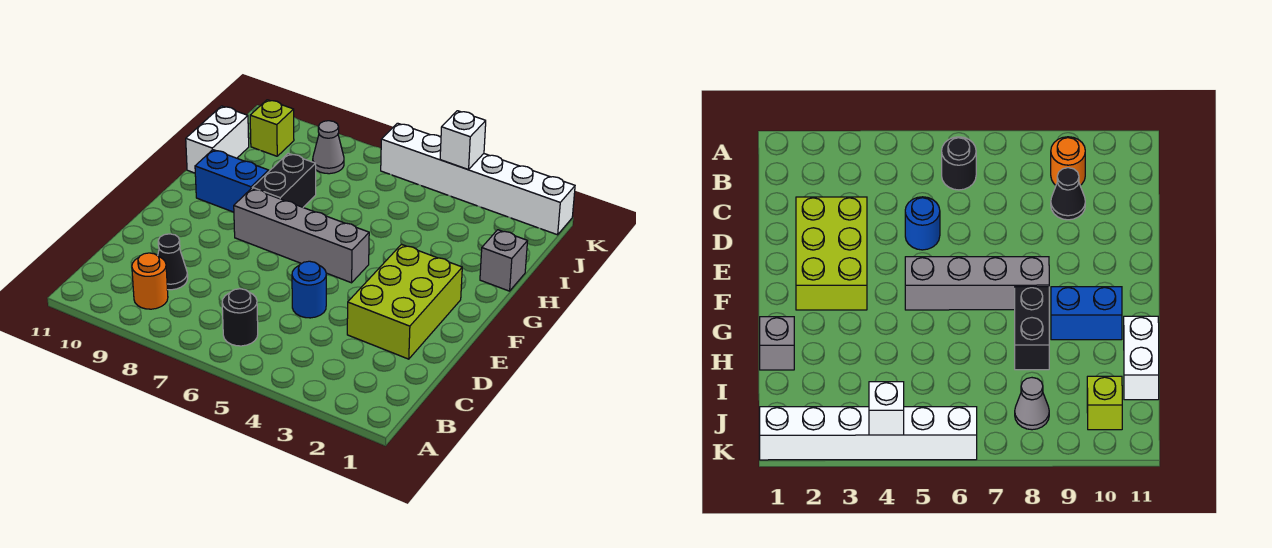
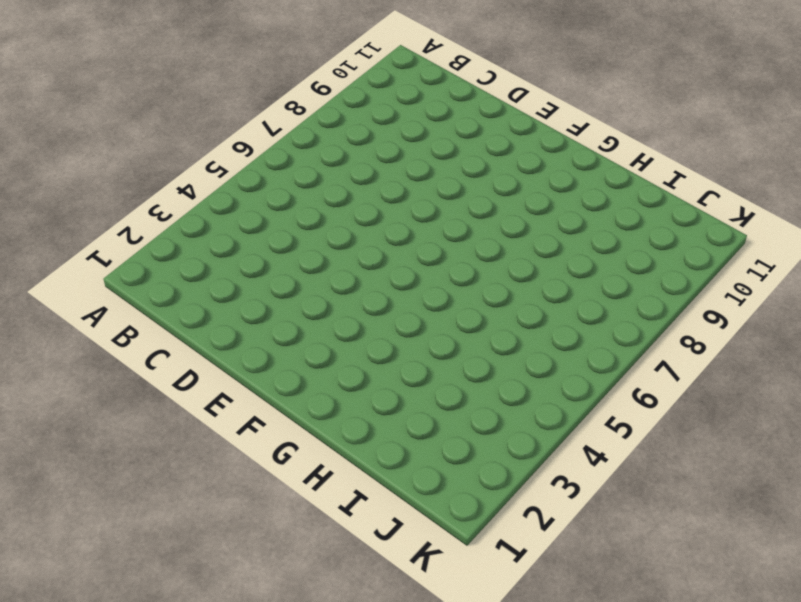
none -> black 1x1 round brick [222,289,258,346]
none -> orange 1x1 round brick [132,253,168,309]
none -> black 1x1 cone [158,234,188,290]

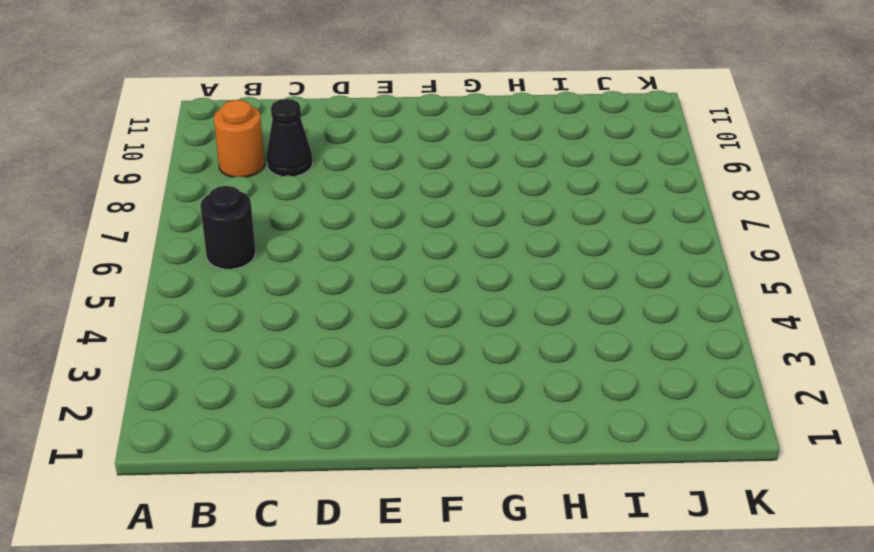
none -> lime 2x3 brick [347,244,462,359]
none -> blue 1x1 round brick [292,261,326,318]
none -> grey 1x4 brick [234,188,369,283]

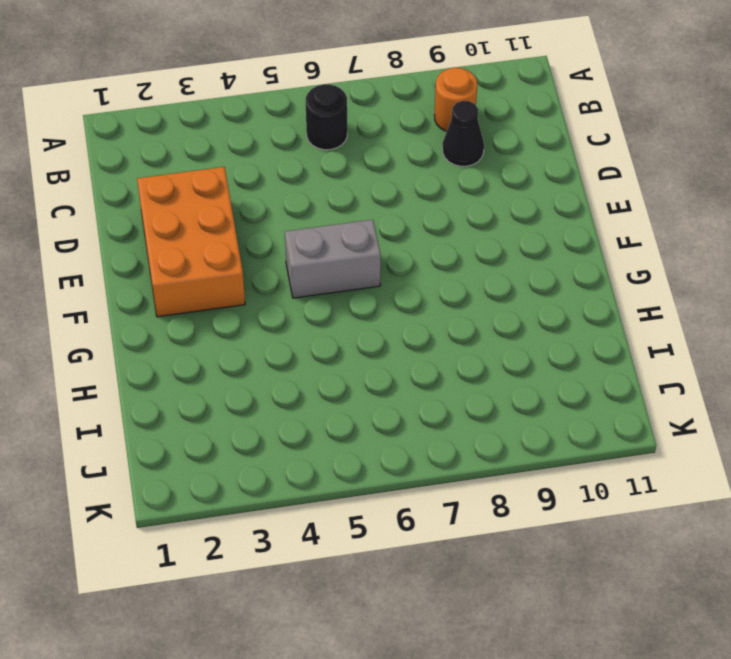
orange 2x3 brick [137,167,245,317] -> lime 2x3 brick [347,244,462,359]
grey 1x2 brick [285,220,381,298] -> grey 1x4 brick [234,188,369,283]
none -> blue 1x1 round brick [292,261,326,318]
none -> black 1x2 brick [253,153,316,207]
none -> blue 1x2 brick [195,150,269,212]

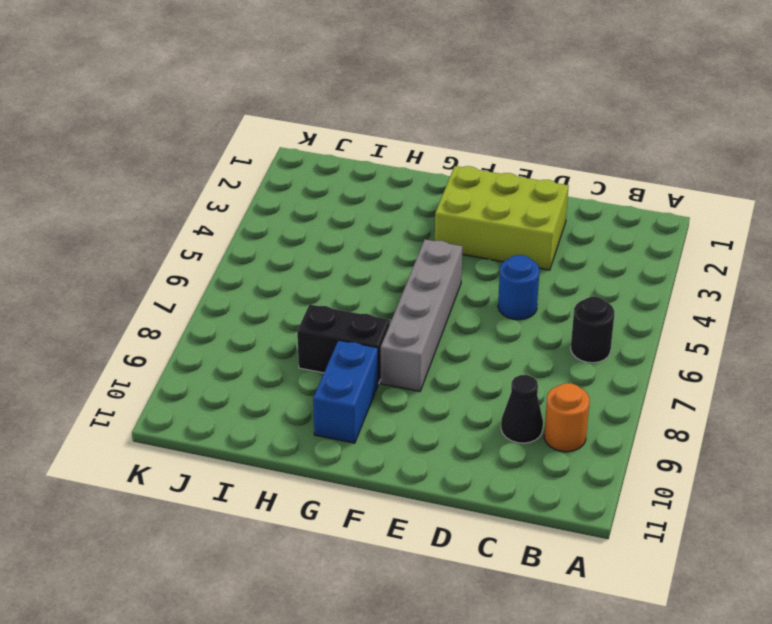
none -> grey 1x1 brick [480,230,527,291]
none -> white 1x2 brick [186,106,249,173]
none -> grey 1x1 cone [313,121,344,174]

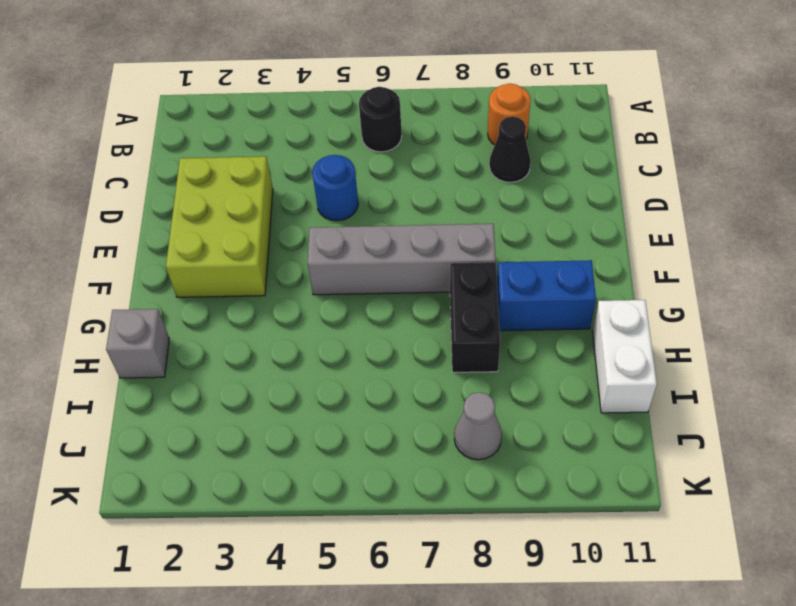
none -> lime 1x1 brick [250,100,294,156]
none -> white 1x6 brick [381,123,575,235]
none -> white 1x1 brick [440,111,486,170]

